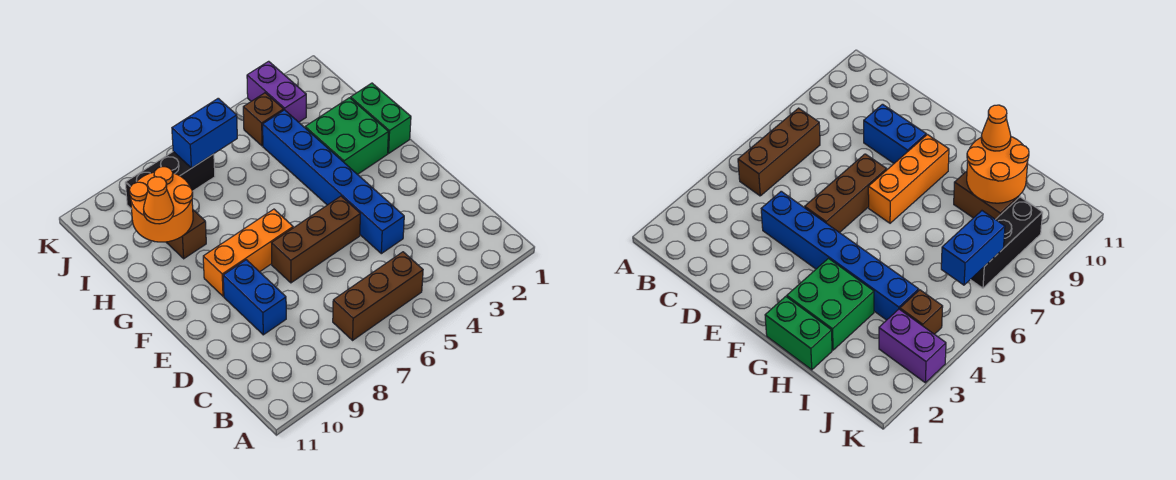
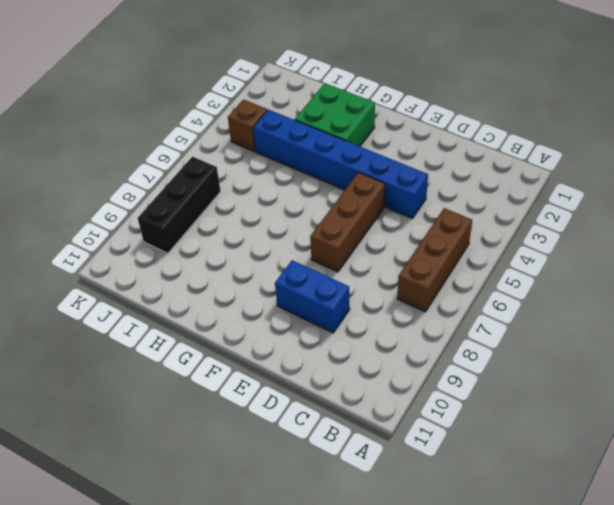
none -> orange 1x3 brick [203,209,293,296]
none -> green 1x2 brick [351,83,411,153]
none -> brown 1x2 brick [166,210,206,259]

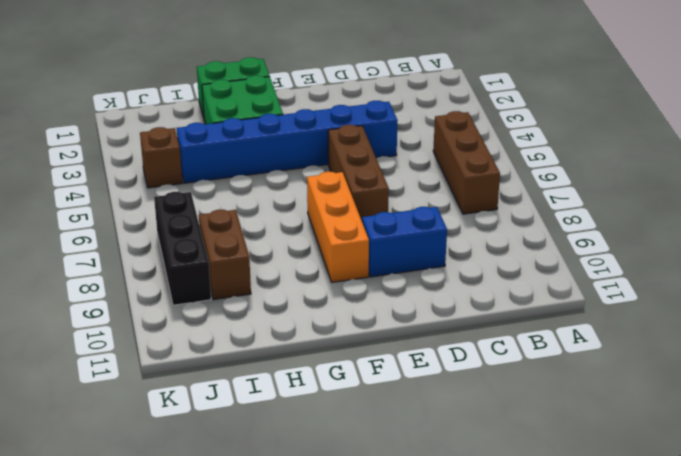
brown 1x2 brick [199,210,251,300] -> brown 1x2 brick turned to [166,210,206,259]
none -> purple 1x2 brick [247,61,306,122]
none -> orange 2x2 round brick [130,167,193,242]
none -> blue 1x2 brick [172,98,237,168]

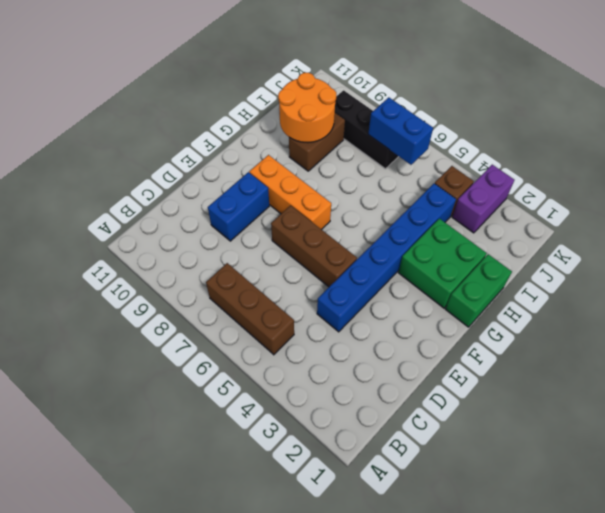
none -> orange 1x1 cone [144,177,174,224]

